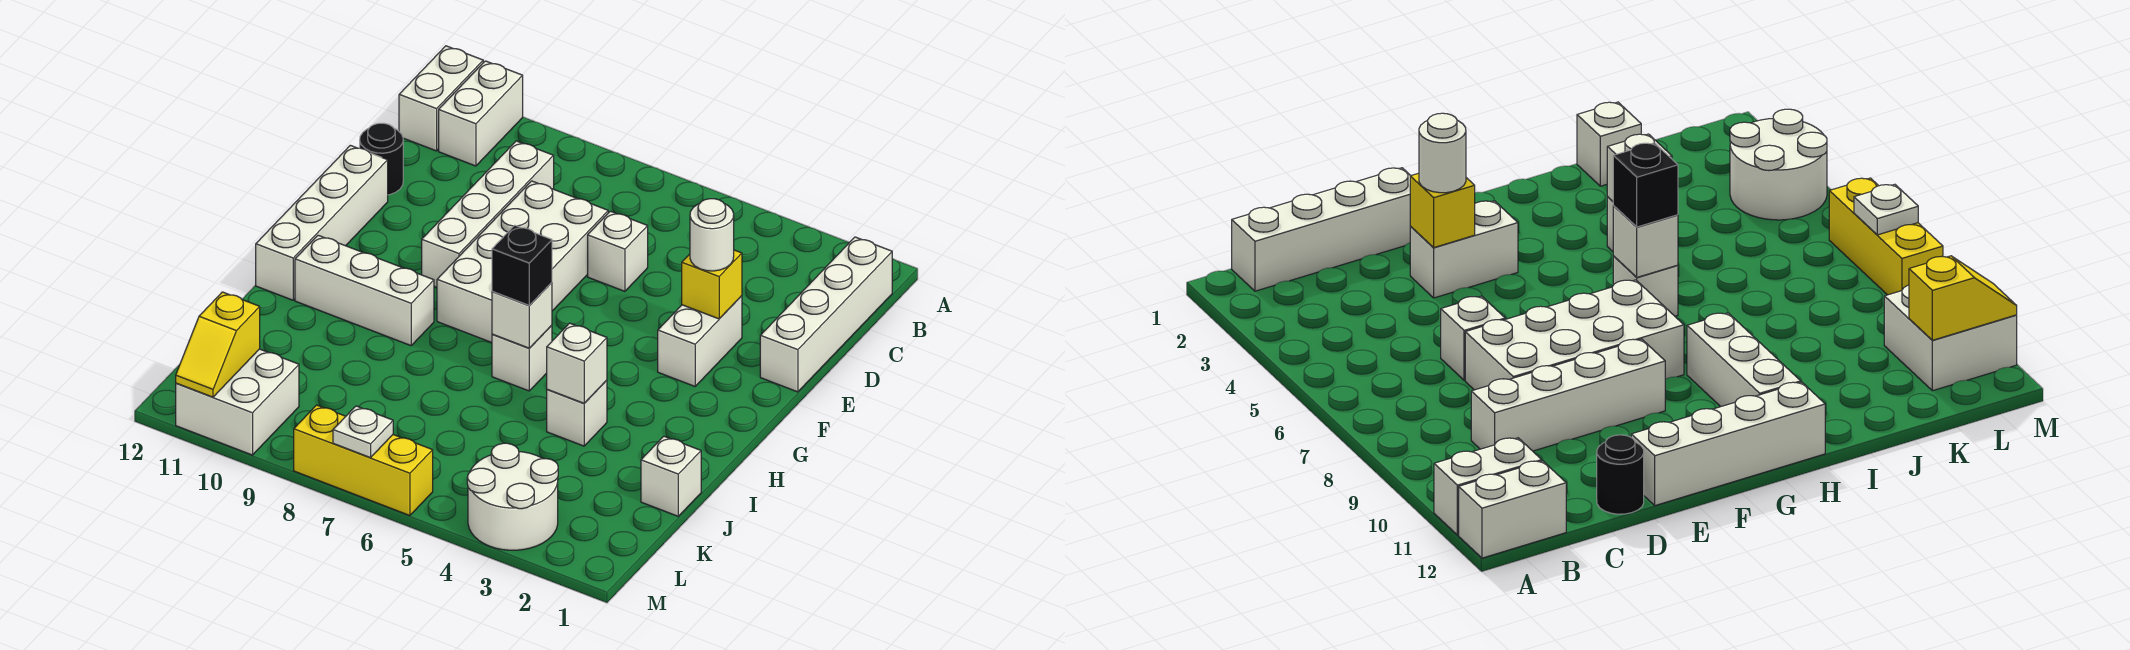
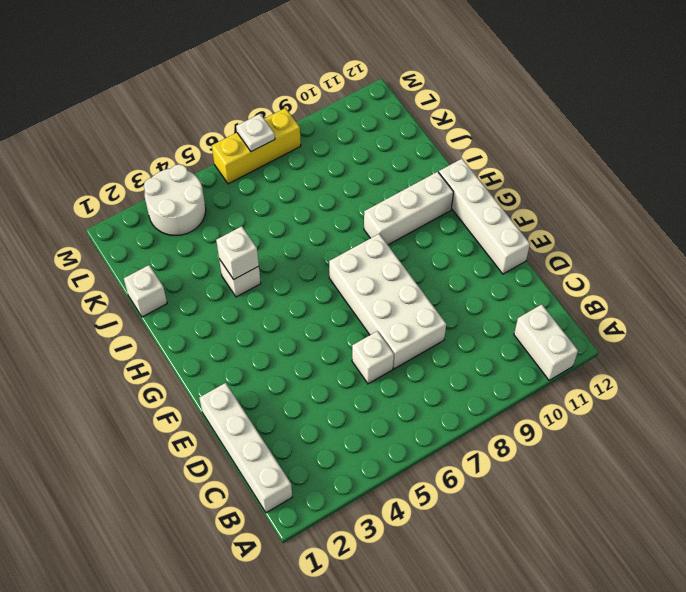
none -> white 1x2 brick [399,46,483,151]
none -> white 1x4 brick [422,141,554,287]
none -> black 1x1 round brick [360,123,403,195]

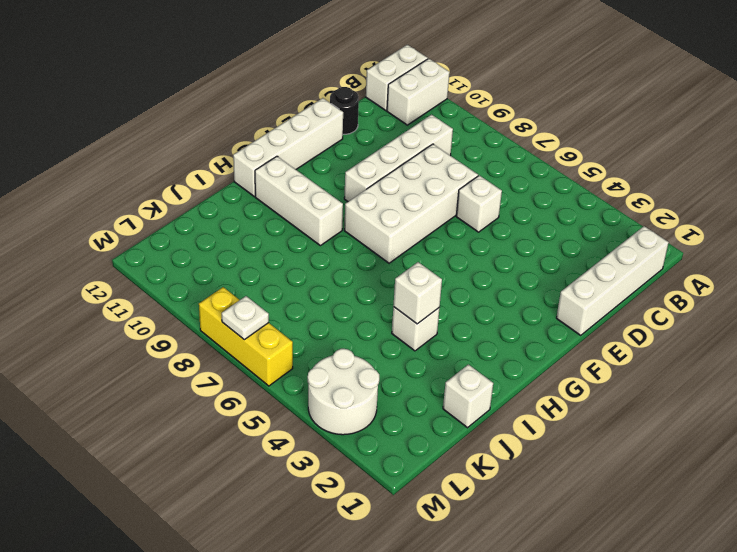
none -> white 1x2 brick [658,296,742,386]
none -> white 1x1 brick [492,325,552,391]
none -> white 2x2 brick [176,349,299,455]

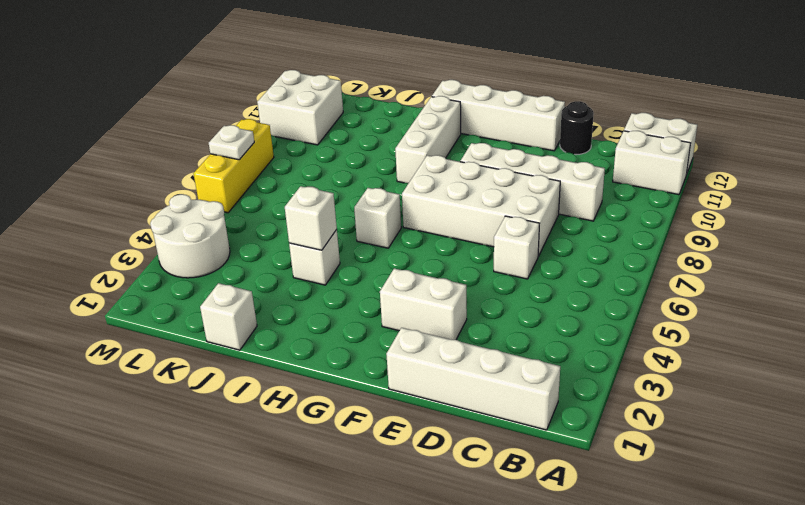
none -> yellow 1x1 brick [682,250,742,319]
none -> white 1x1 brick [492,283,552,348]
none -> yellow 1x2 slope [176,292,260,397]

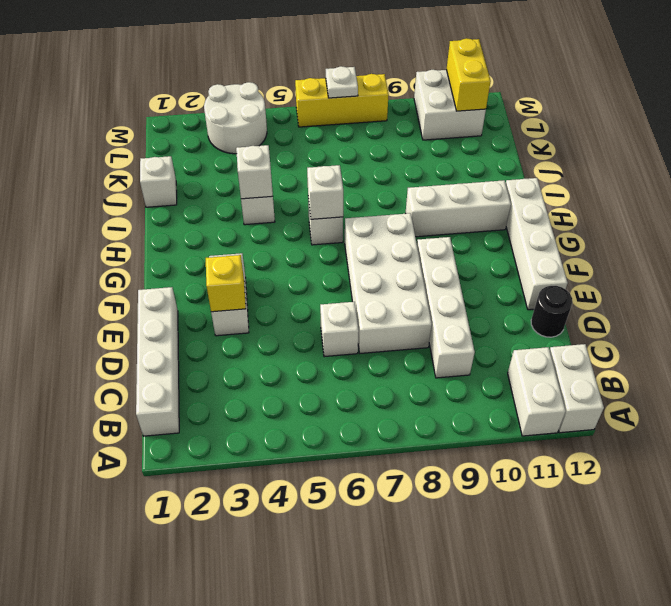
yellow 1x2 brick [446,38,491,111] -> yellow 1x2 slope [176,292,260,397]
none -> white 1x1 round brick [690,199,734,271]
none -> black 1x1 brick [492,225,552,306]

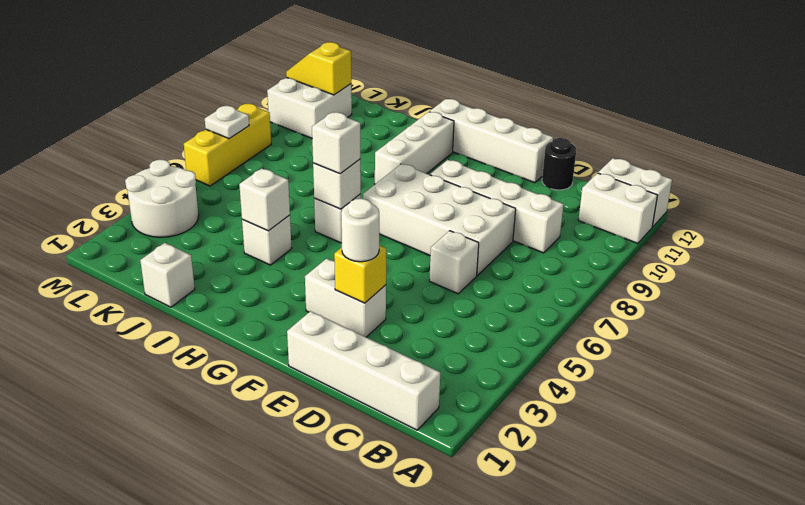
white 1x1 brick [312,112,360,174] -> black 1x1 brick [492,225,552,306]

